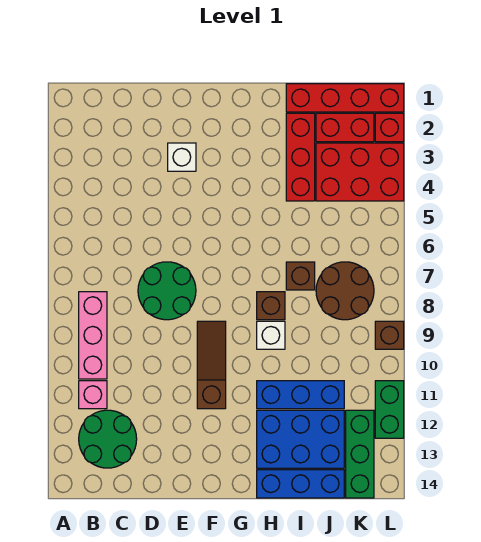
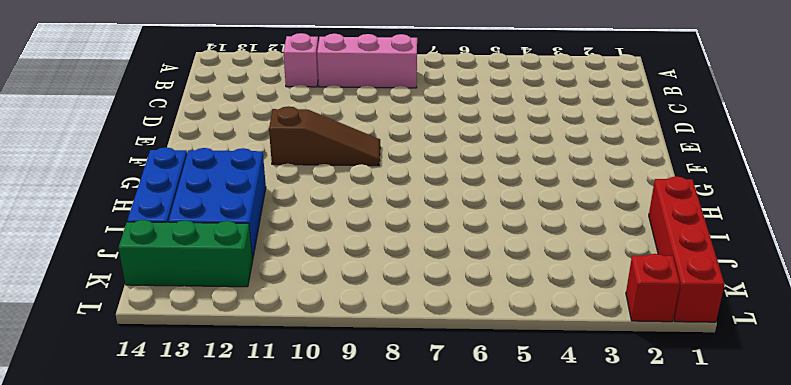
none -> green 2x2 round brick [79,410,137,468]
none -> green 2x2 round brick [138,262,196,320]
none -> white 1x1 brick [168,143,196,171]

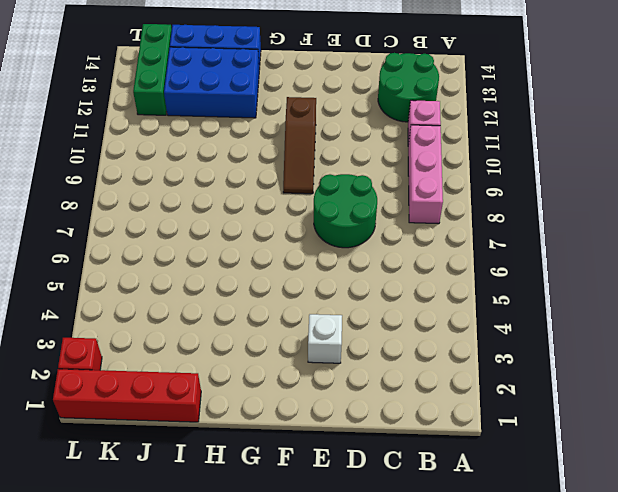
none -> brown 1x1 brick [257,292,285,320]
none -> white 1x1 brick [257,321,285,349]
none -> blue 1x3 brick [257,381,344,409]

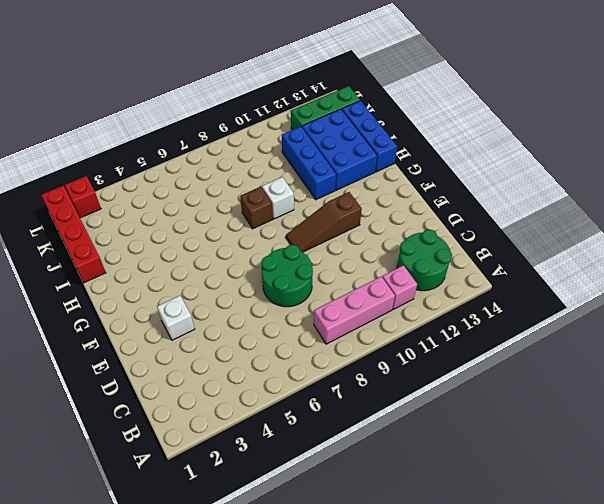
none -> red 1x3 brick [286,113,315,201]
none -> brown 1x1 brick [286,262,315,290]
none -> red 1x2 brick [316,113,374,142]

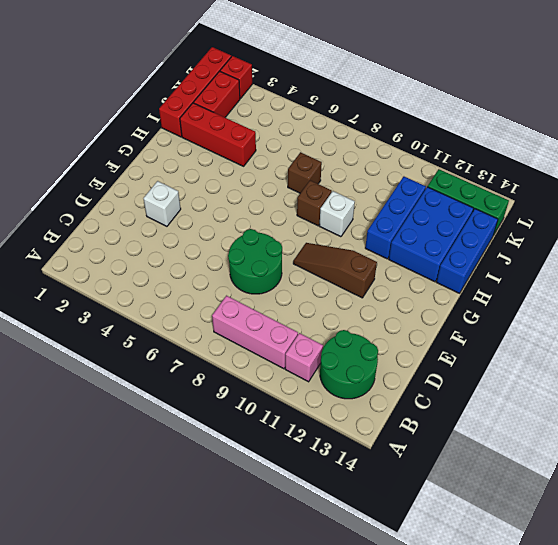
none -> red 2x3 brick [316,143,404,201]
none -> brown 2x2 round brick [316,262,374,320]
none -> brown 1x1 brick [375,321,404,349]

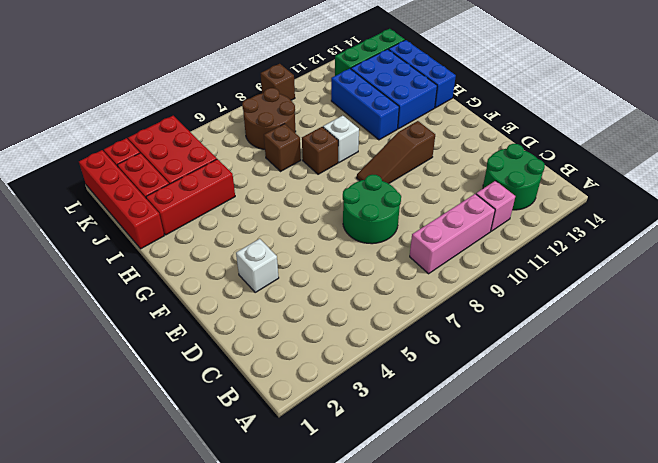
none -> green 1x2 brick [375,381,404,438]

